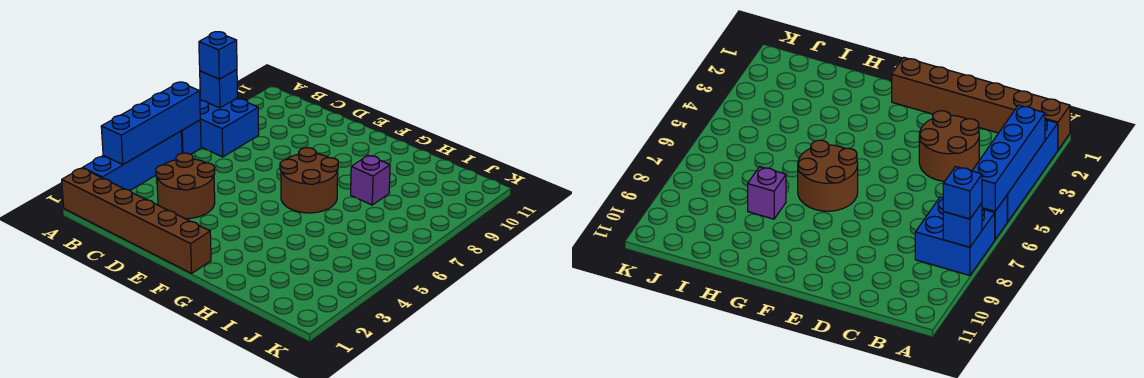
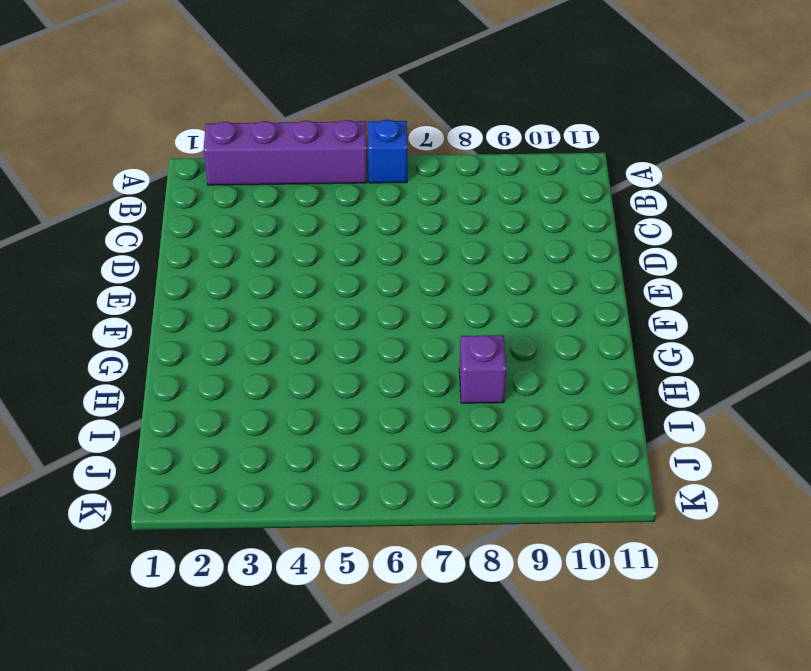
purple 1x4 brick [203,120,367,185] -> blue 1x4 brick [83,131,182,190]
none -> brown 1x6 brick [62,168,211,273]
none -> blue 2x2 brick [200,98,259,157]

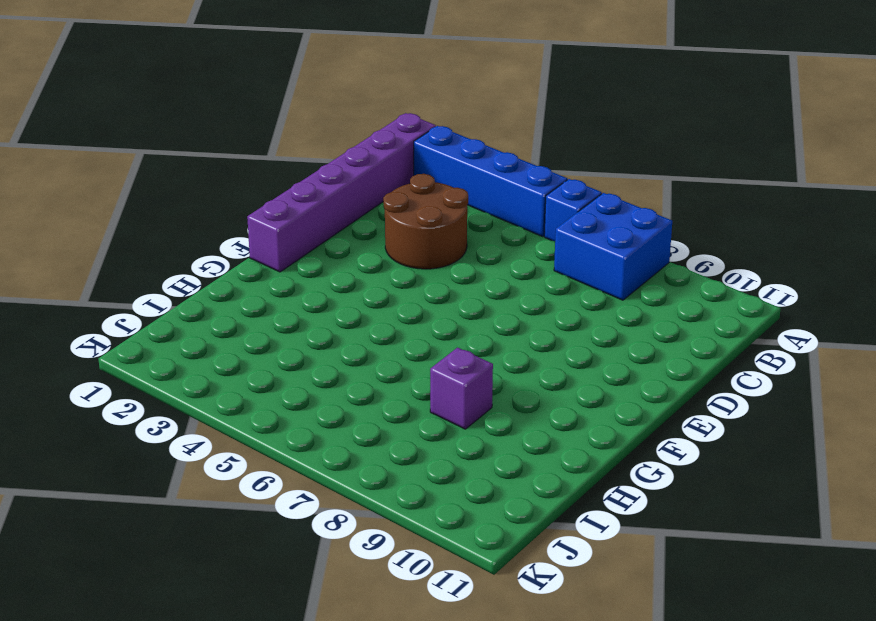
purple 1x6 brick [247,113,436,272] -> brown 1x6 brick [62,168,211,273]
none -> brown 2x2 round brick [280,148,338,213]
none -> blue 1x4 brick [101,82,200,165]

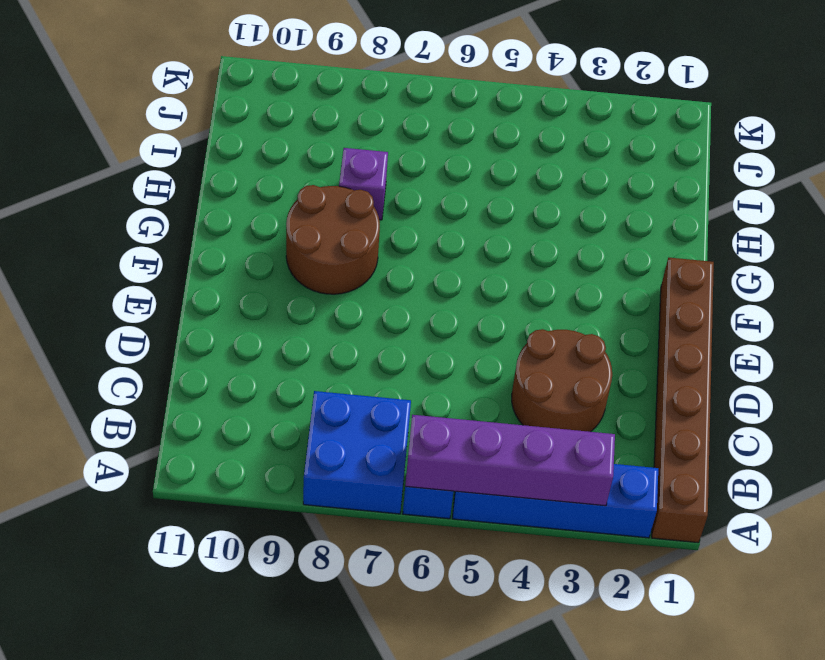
purple 1x4 brick [405,415,615,506] -> blue 1x4 brick [101,82,200,165]
brown 2x2 round brick [286,185,380,294] -> brown 2x2 round brick moved to [280,148,338,213]
none -> blue 1x1 brick [200,70,237,108]
none -> blue 1x1 brick [199,32,237,79]

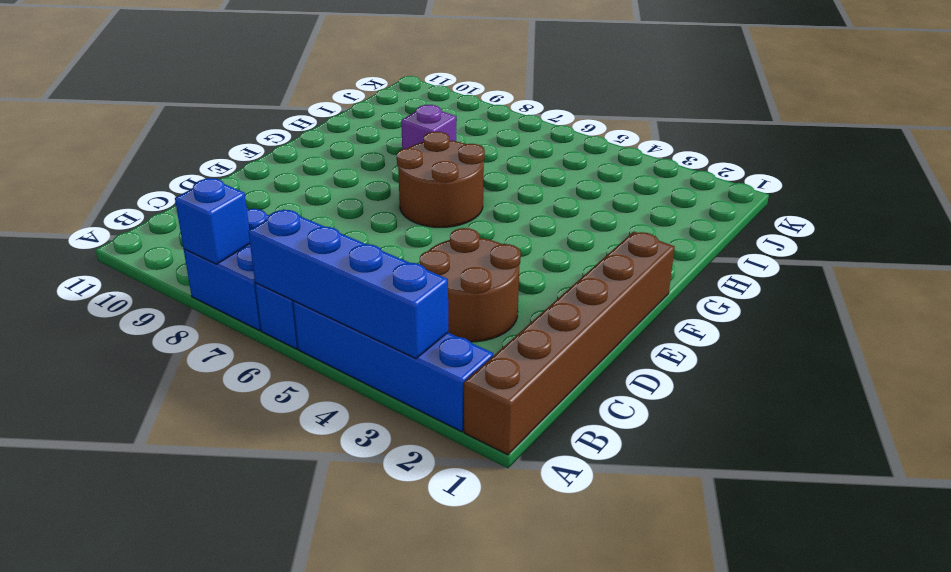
none -> blue 1x1 brick [199,32,237,79]

